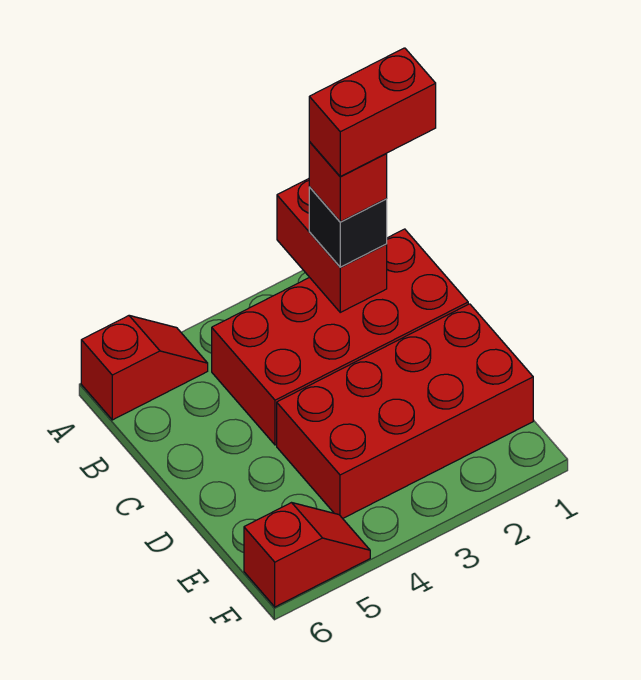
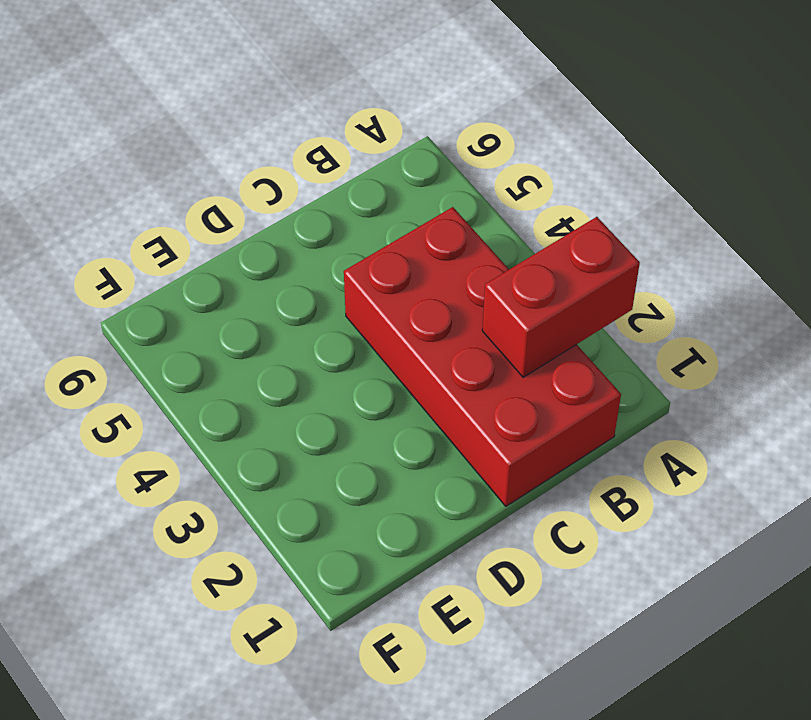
none -> red 1x2 slope [81,316,208,420]
none -> red 2x4 brick [277,304,533,518]

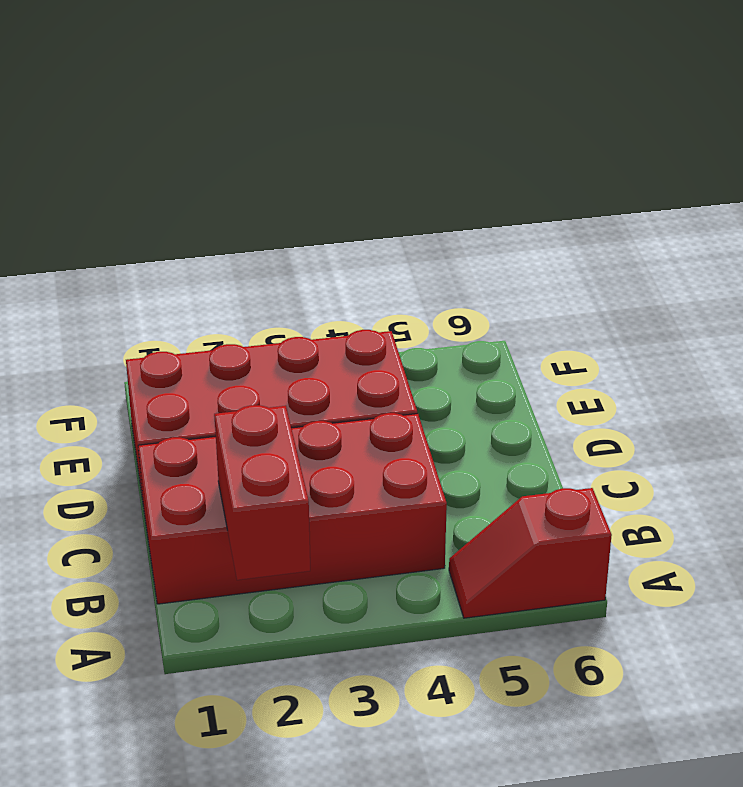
none -> red 1x2 slope [244,503,370,607]
none -> black 1x1 brick [309,187,387,267]

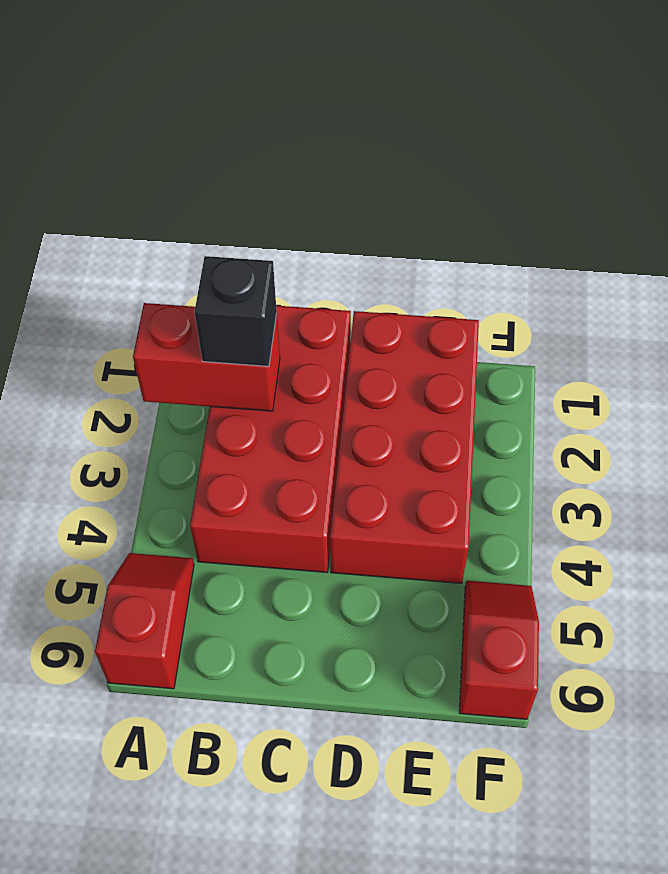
none -> red 1x1 brick [309,142,387,222]
none -> red 1x2 brick [309,48,436,176]

